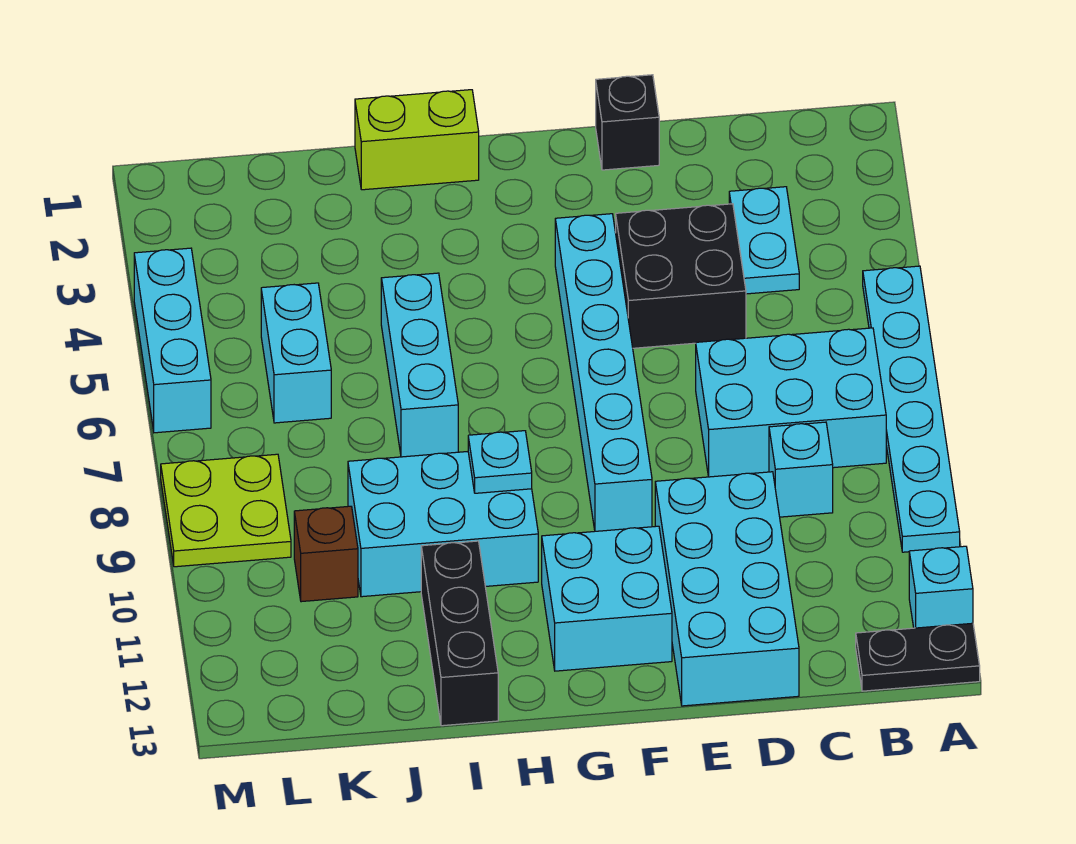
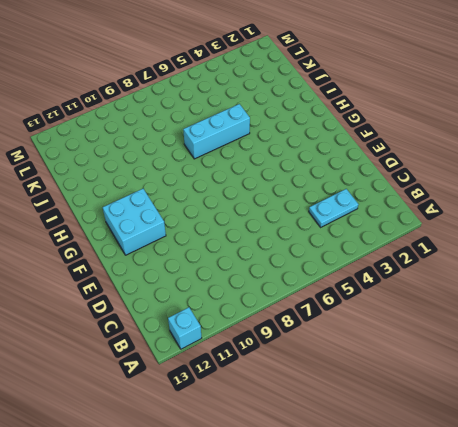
none -> cyan 1x6 plate [863,266,960,552]
none -> black 1x2 plate [856,623,980,691]
none -> cyan 2x3 brick [696,328,886,477]

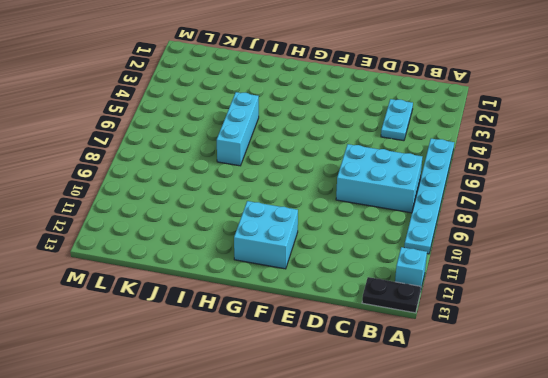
none -> cyan 1x1 brick [769,422,833,517]
none -> black 2x2 brick [616,204,746,348]
none -> cyan 2x4 brick [655,472,799,706]

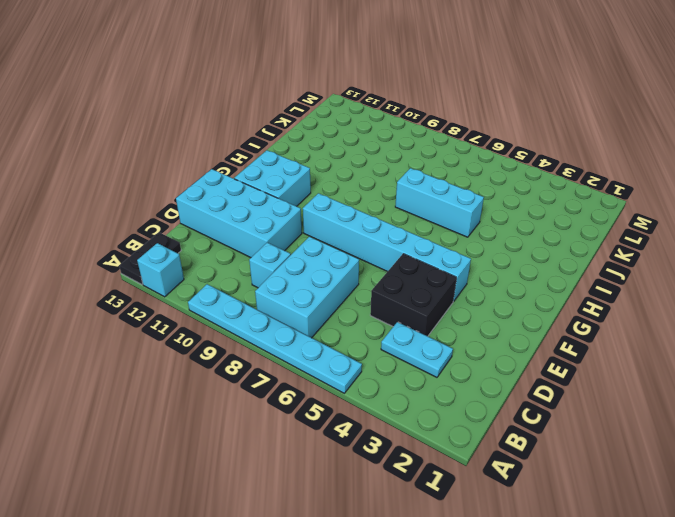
none -> black 1x1 brick [596,75,659,170]
none -> lime 1x2 brick [355,90,479,190]
none -> cyan 2x3 brick [348,452,538,597]

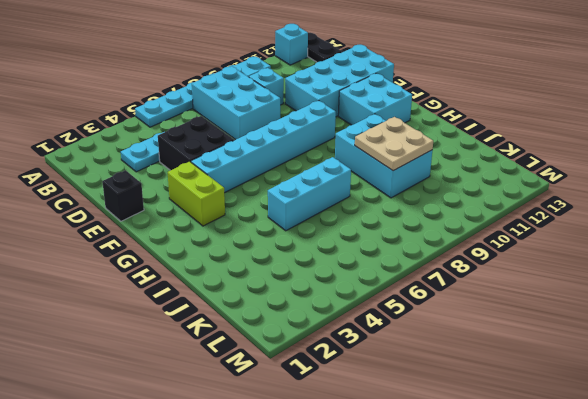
lime 1x2 brick [168,161,225,226] -> lime 1x2 brick moved to [355,90,479,190]
tan 2x2 plate [355,117,433,171] -> none
none -> black 1x3 brick [421,541,498,726]
none -> cyan 1x2 brick [261,283,331,423]
none -> brown 1x1 brick [294,506,358,602]

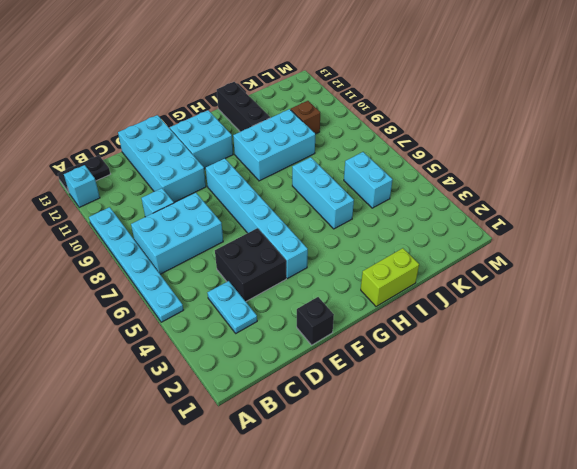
none -> lime 2x2 plate [161,454,291,567]
none -> cyan 1x3 brick [134,248,211,433]
none -> cyan 1x1 plate [468,431,532,493]

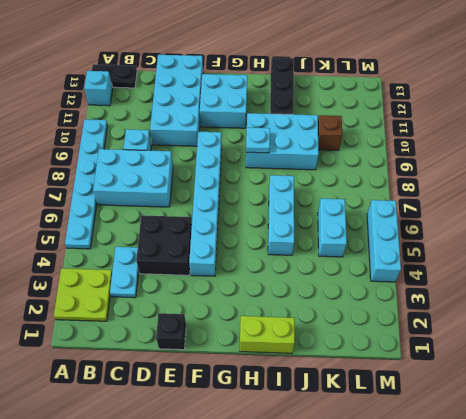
lime 2x2 plate [54,268,112,321] -> lime 2x2 plate moved to [161,454,291,567]

